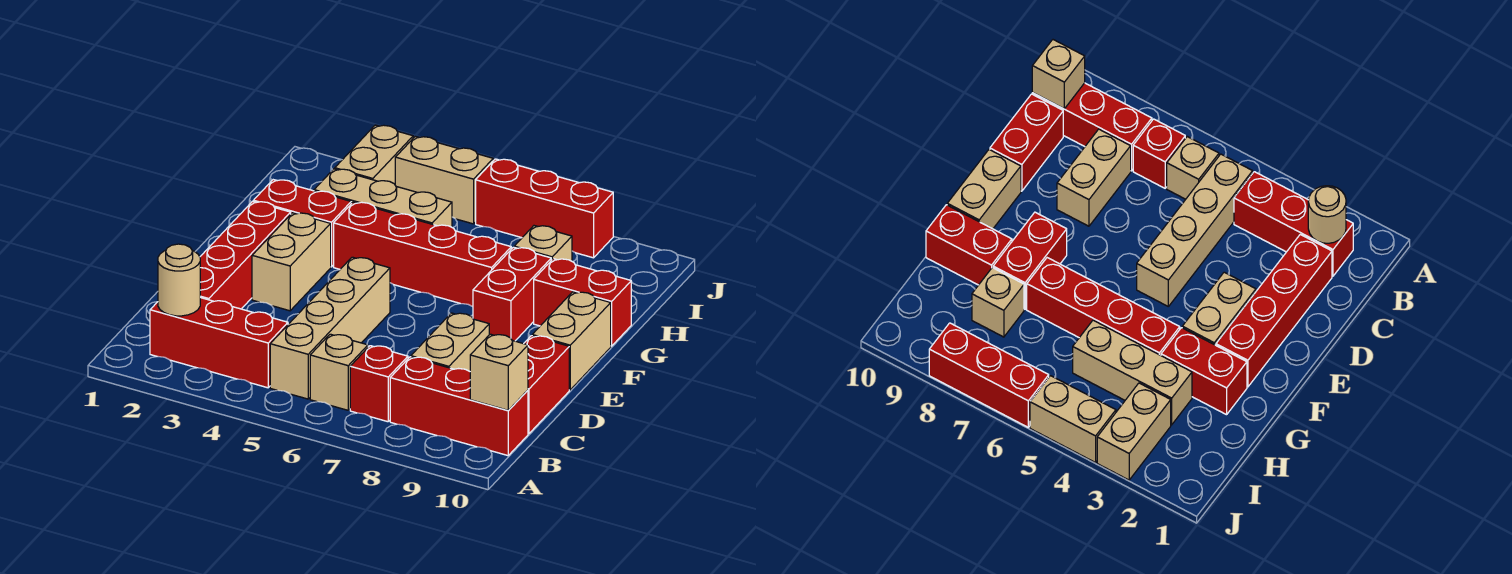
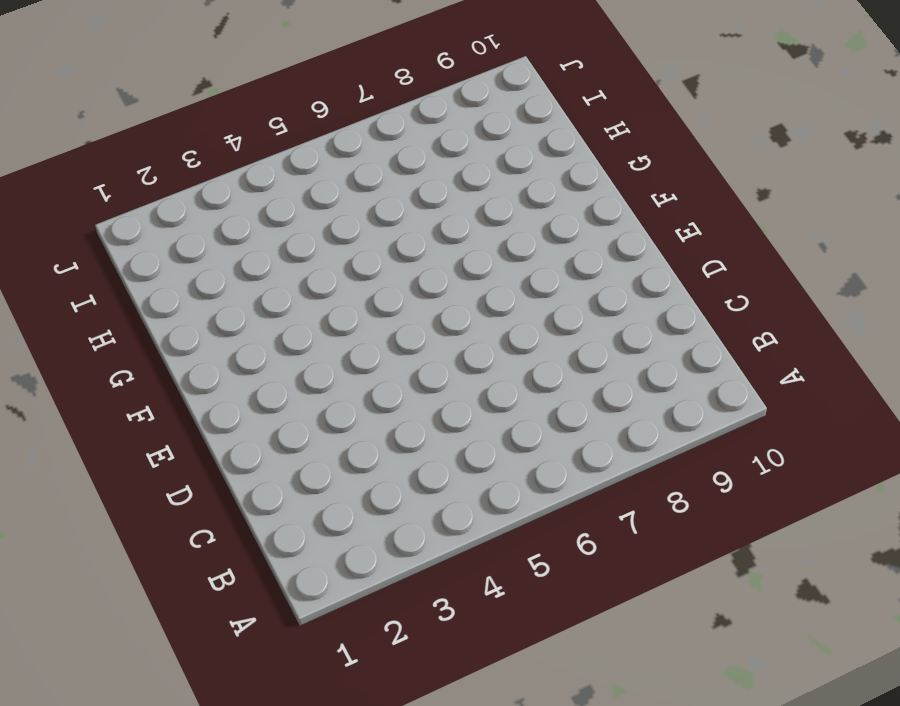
none -> red 1x3 brick [150,298,288,388]
none -> tan 1x4 brick [270,257,390,399]
none -> tan 1x1 brick [310,334,368,410]

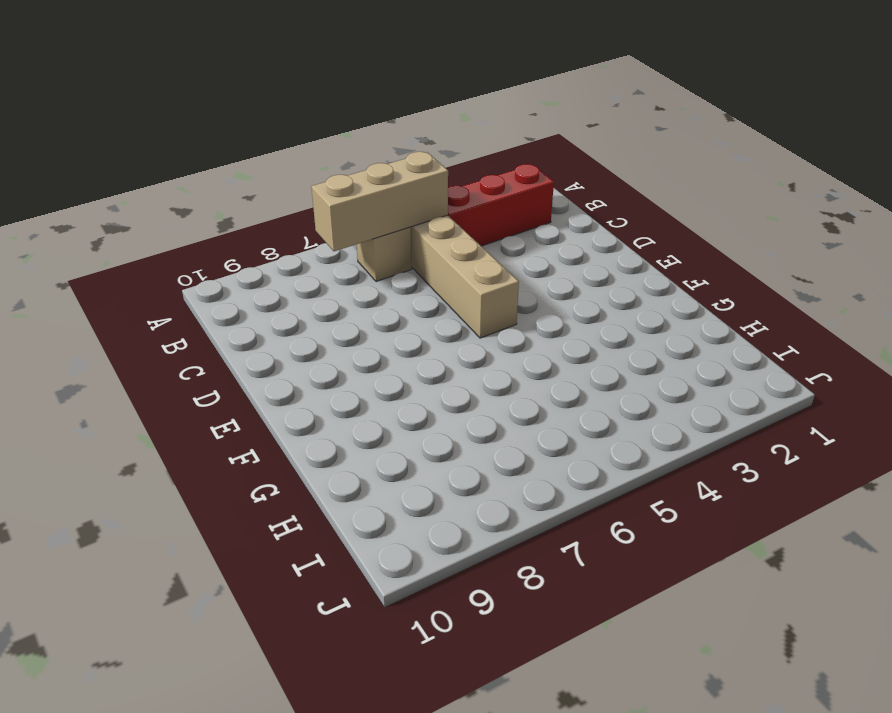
tan 1x3 brick [311,152,448,251] -> tan 1x3 brick moved to [314,169,452,227]
none -> red 1x1 brick [350,346,408,422]
none -> red 1x3 brick [390,357,528,456]
none -> red 1x4 brick [200,201,291,309]

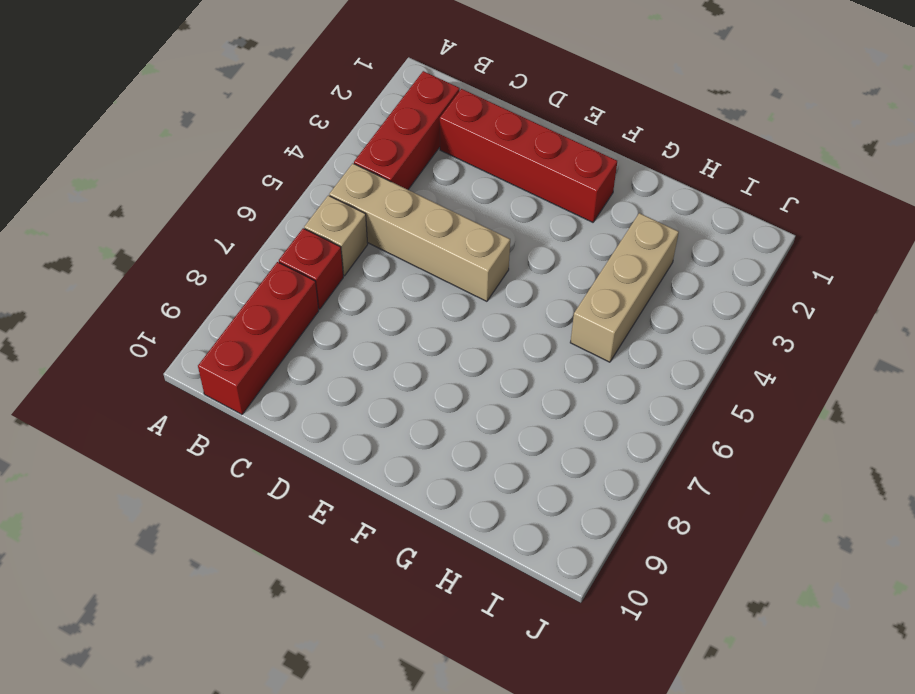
none -> tan 1x2 brick [411,313,489,371]
none -> red 1x2 brick [524,336,569,434]
none -> tan 1x2 brick [252,213,331,311]

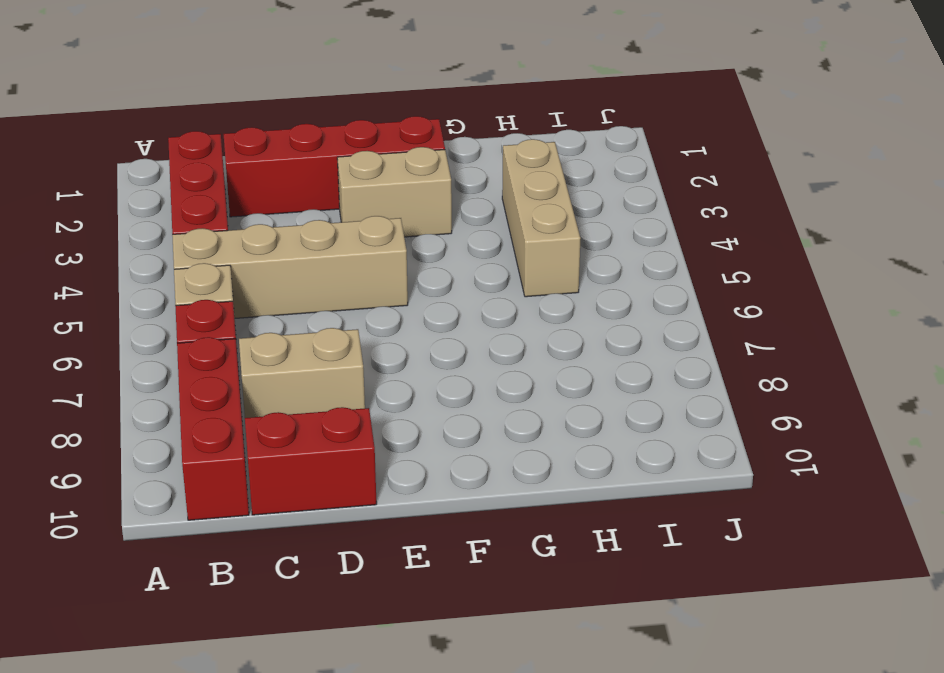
none -> tan 1x2 brick [532,292,611,390]
none -> red 1x2 brick [473,247,551,341]
none -> red 1x2 brick [253,180,351,267]

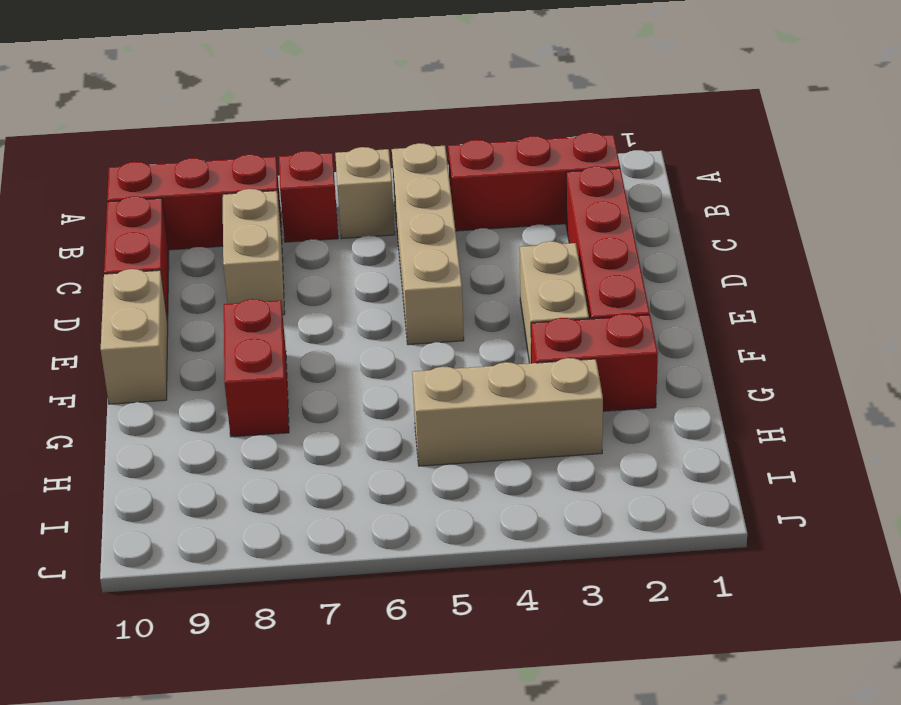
none -> red 1x4 brick [334,202,511,307]
none -> red 1x2 brick [534,259,631,346]
none -> tan 1x1 brick [514,226,572,261]

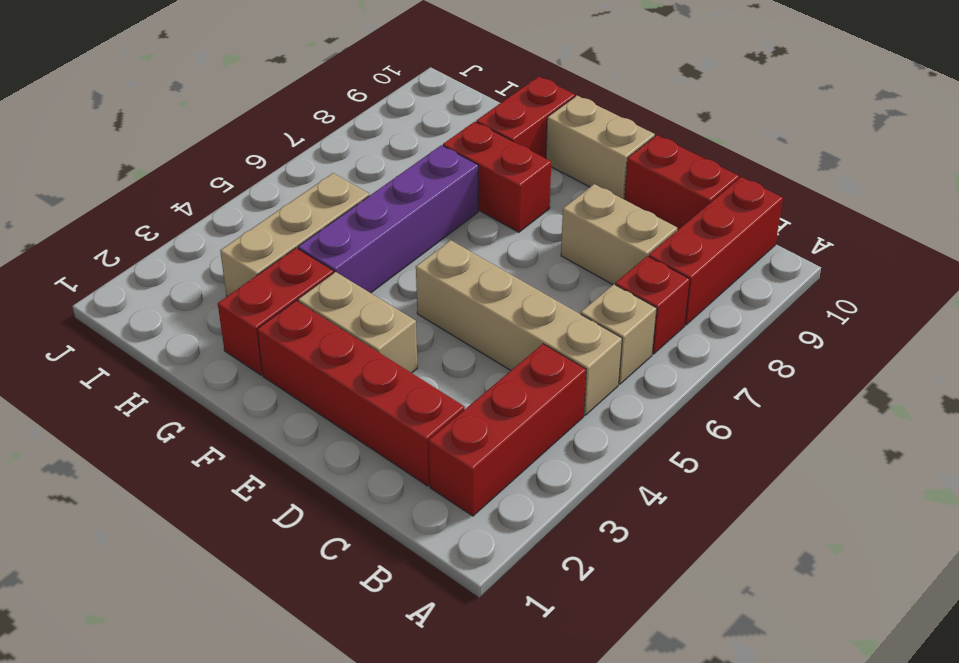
purple 1x4 brick [298,145,478,293] -> red 1x4 brick [334,202,511,307]
none -> tan 1x1 brick [514,226,572,261]
none -> tan 1x2 brick [335,125,413,184]
none -> tan 1x2 brick [395,136,493,224]

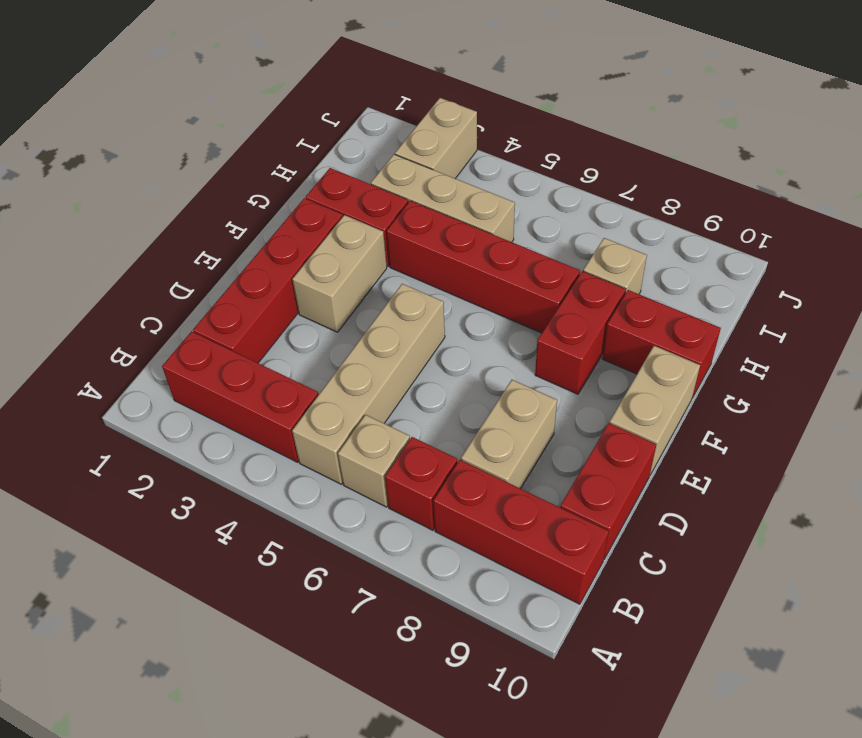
none -> tan 1x2 brick [395,136,493,224]
none -> red 1x3 brick [476,159,613,258]
none -> tan 1x1 round brick [158,244,200,316]

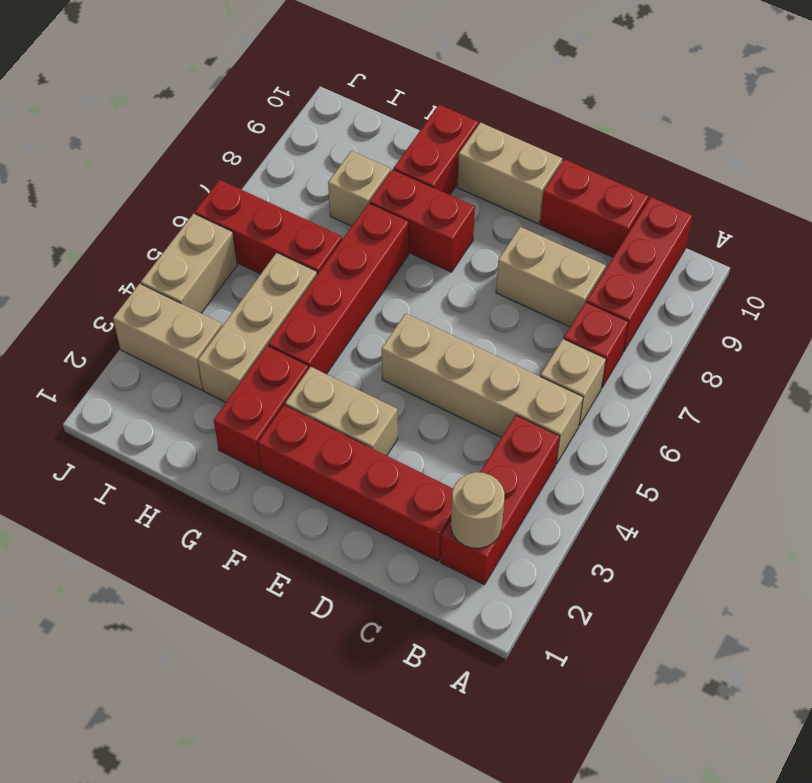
red 1x3 brick [195,180,342,274] -> red 1x3 brick turned to [476,159,613,258]
none -> tan 1x1 brick [470,334,528,410]

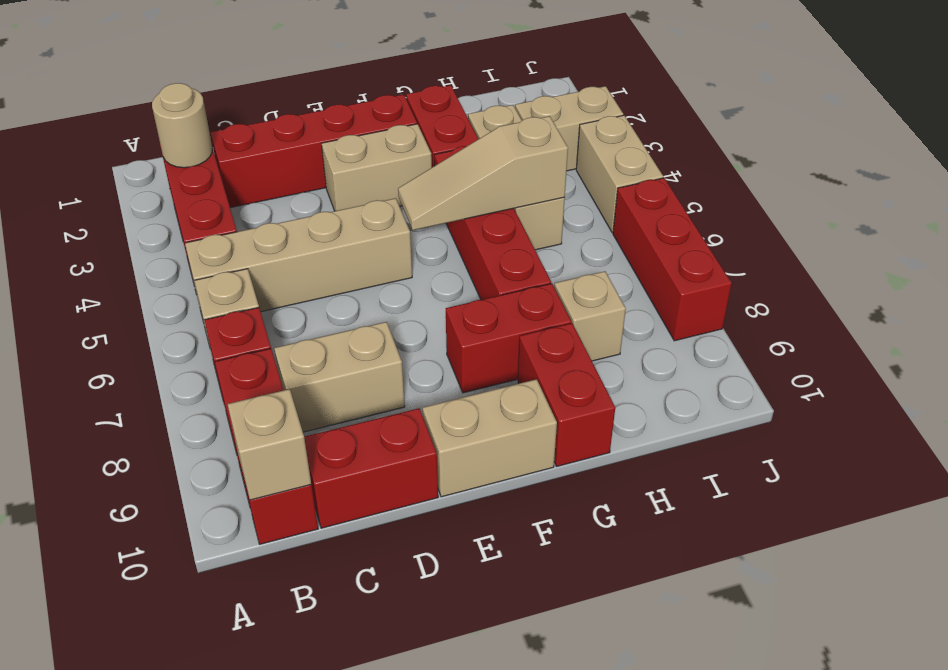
tan 1x3 slope [398,116,568,230] -> none

